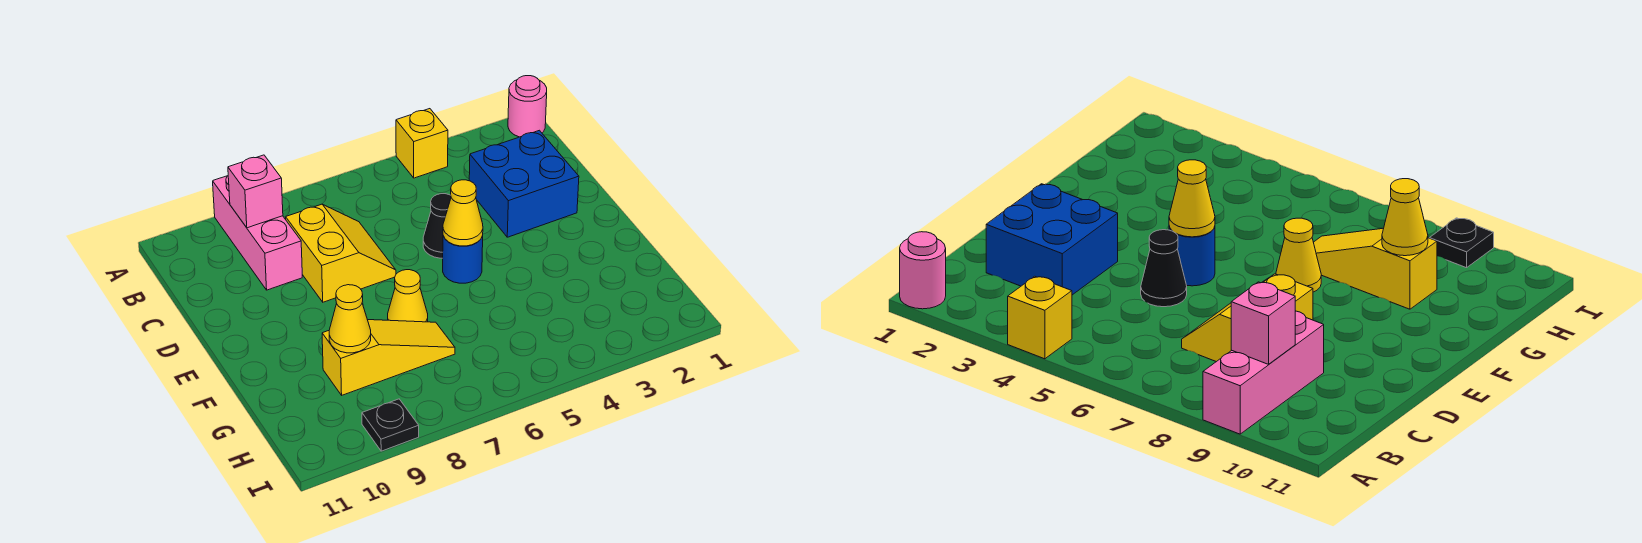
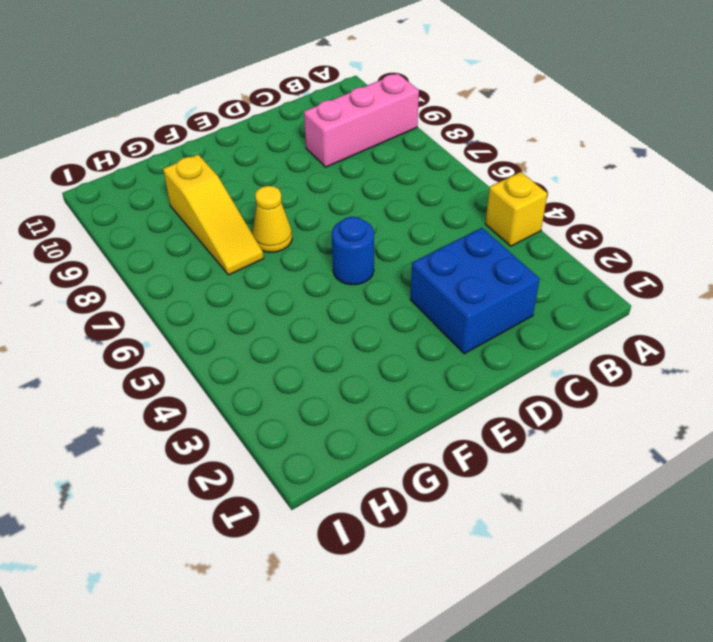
none -> pink 1x1 round brick [508,76,547,137]
none -> yellow 2x2 slope [286,204,396,302]
none -> black 1x1 cone [423,194,451,258]

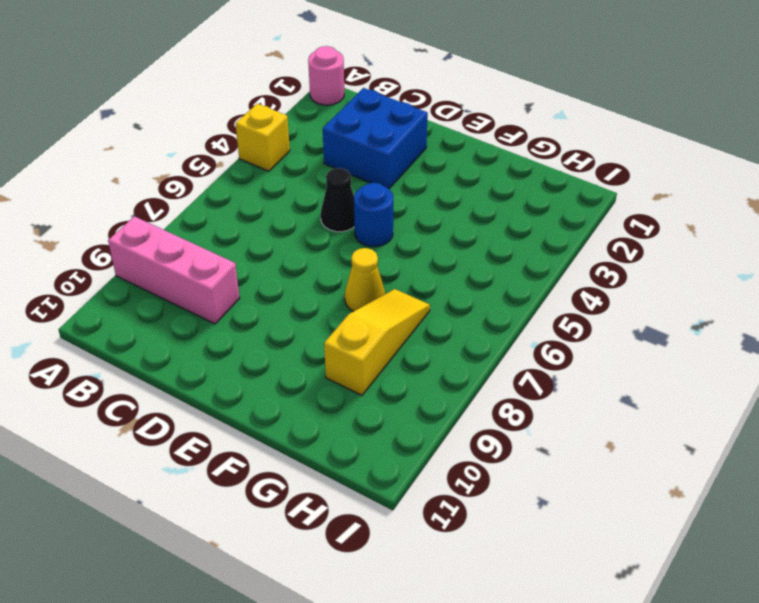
none -> yellow 2x2 slope [286,204,396,302]
none -> black 1x1 plate [362,399,419,451]
none -> pink 1x1 brick [228,155,283,228]

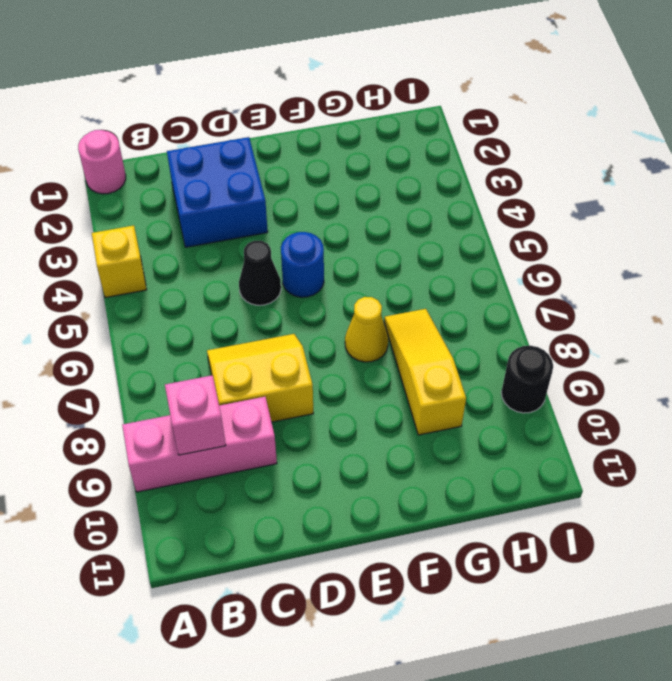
black 1x1 round brick [501,346,553,413] -> black 1x1 plate [362,399,419,451]
none -> yellow 1x1 cone [443,180,483,246]
none -> yellow 1x1 cone [329,285,371,353]

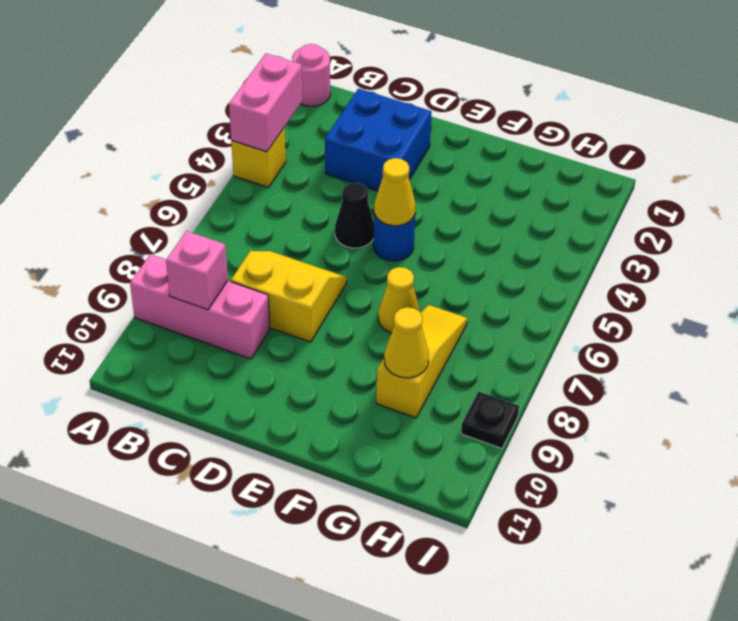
pink 1x2 brick [229,53,302,152] -> none

